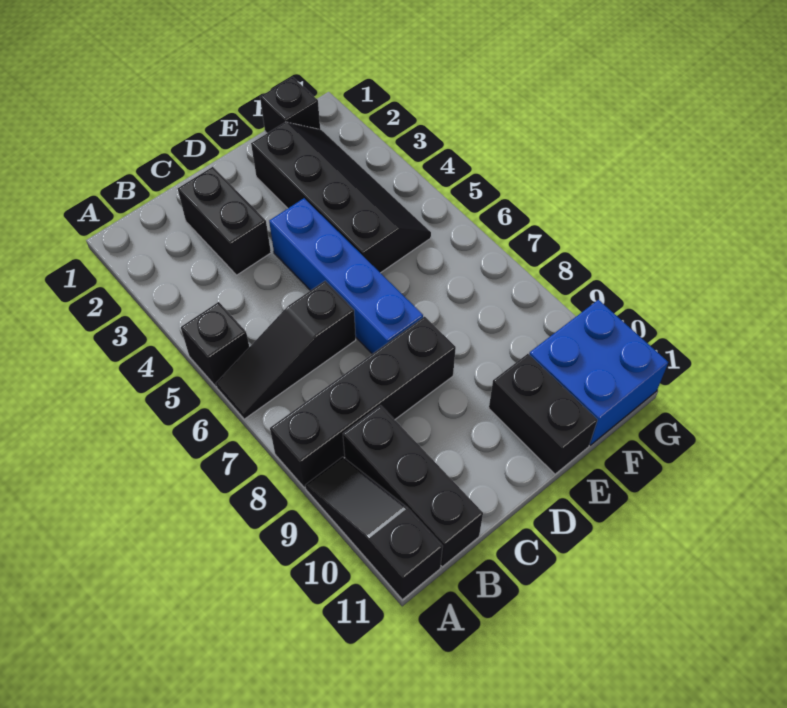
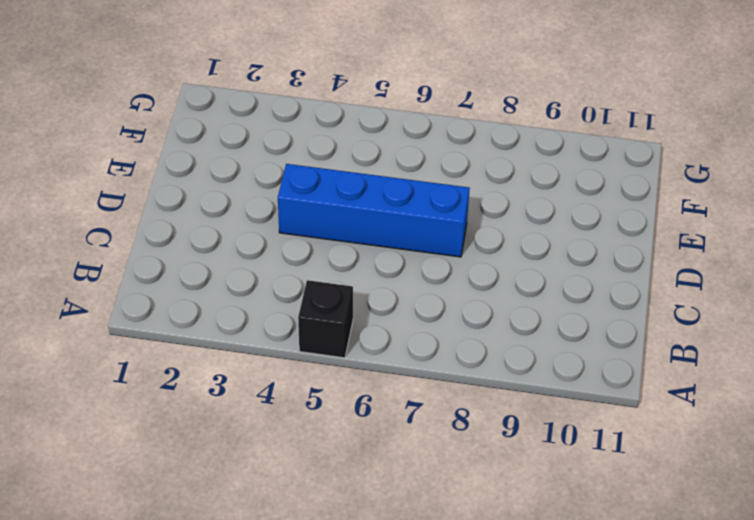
none -> black 1x3 slope [216,281,356,419]
none -> black 1x4 brick [270,317,456,488]

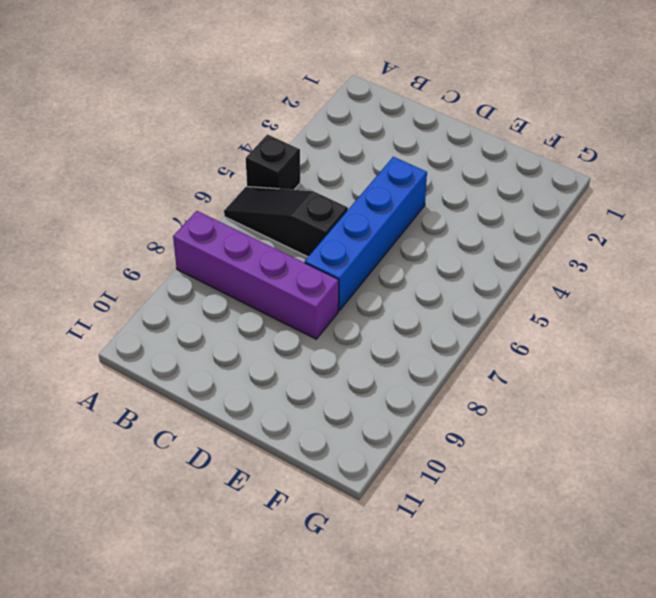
purple 1x4 brick [173,211,339,339] -> black 1x4 brick [270,317,456,488]
none -> black 1x3 slope [305,457,443,600]
none -> black 1x3 brick [343,405,483,567]

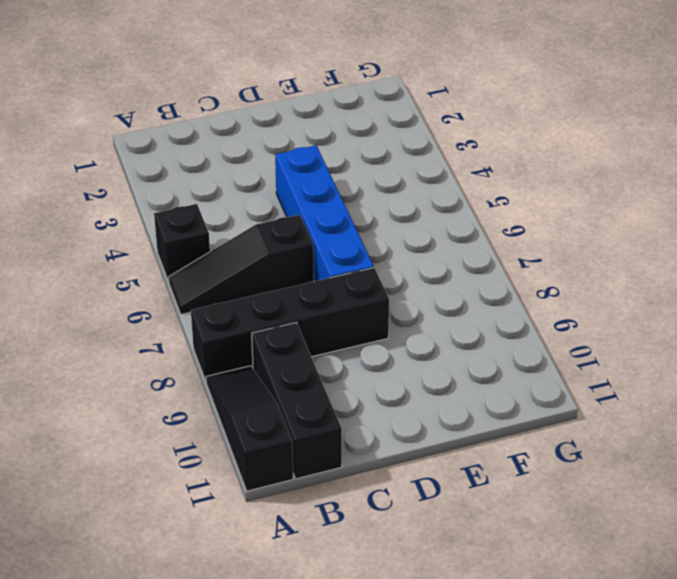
none -> black 1x2 brick [178,167,271,275]
none -> black 2x4 slope [251,122,431,273]

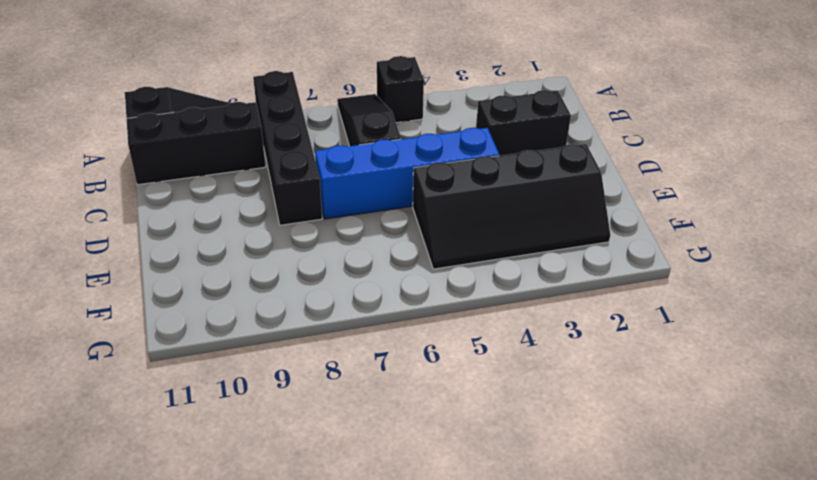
none -> black 1x2 brick [489,354,597,474]
none -> black 1x1 brick [260,77,320,133]

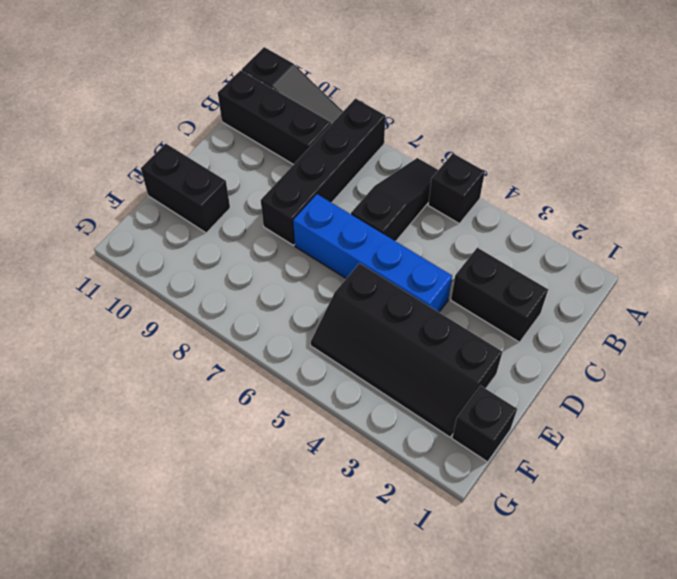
none -> blue 2x2 brick [529,300,668,445]

